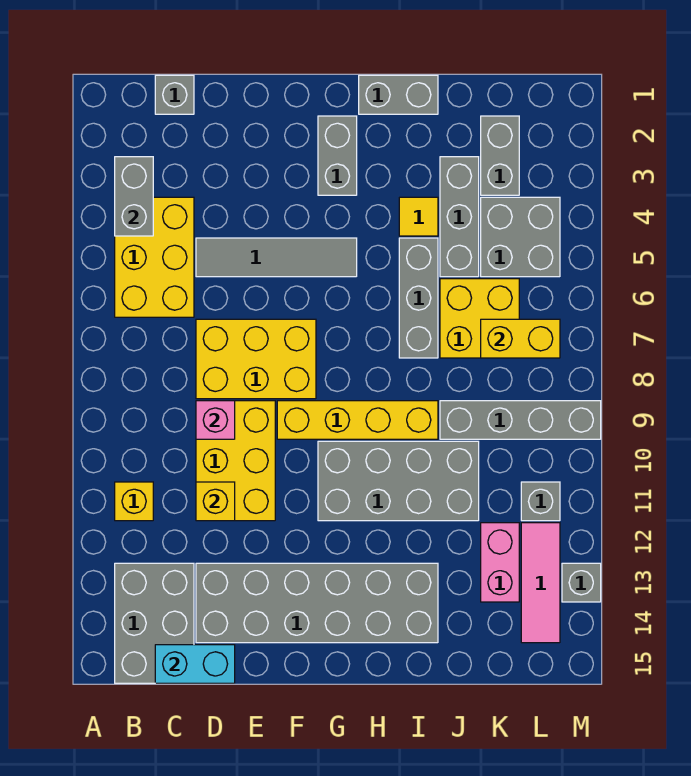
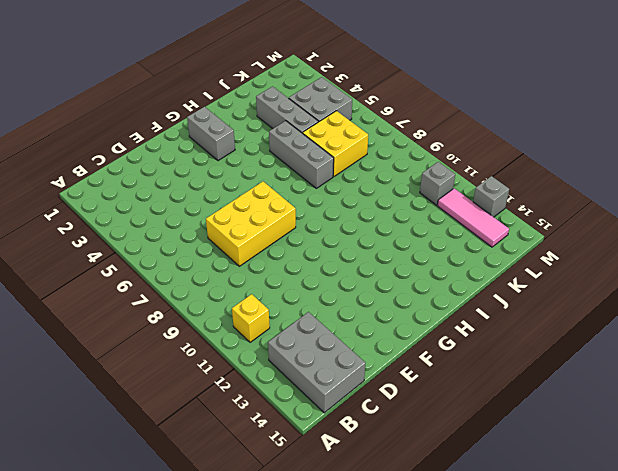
none -> yellow 2x3 brick [115,197,194,317]
none -> grey 1x1 brick [155,75,194,114]
none -> grey 1x4 tile [196,238,357,277]

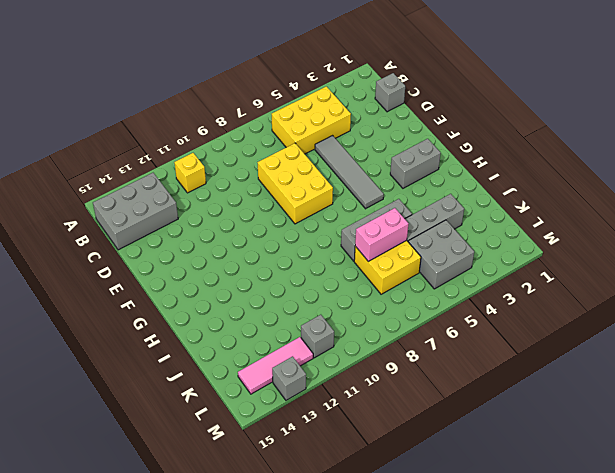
pink 1x2 brick [355,208,408,261] -> pink 1x2 brick moved to [481,523,519,602]
none -> yellow 2x3 brick [196,401,275,521]
none -> grey 2x6 brick [196,563,438,643]
none -> yellow 1x4 brick [277,401,438,439]

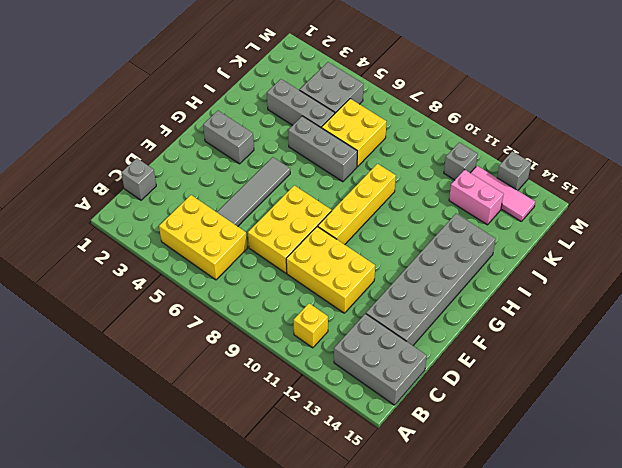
none -> grey 2x4 brick [318,441,479,521]
none -> grey 1x2 brick [359,75,438,114]
none -> yellow 1x1 tile [399,197,438,236]

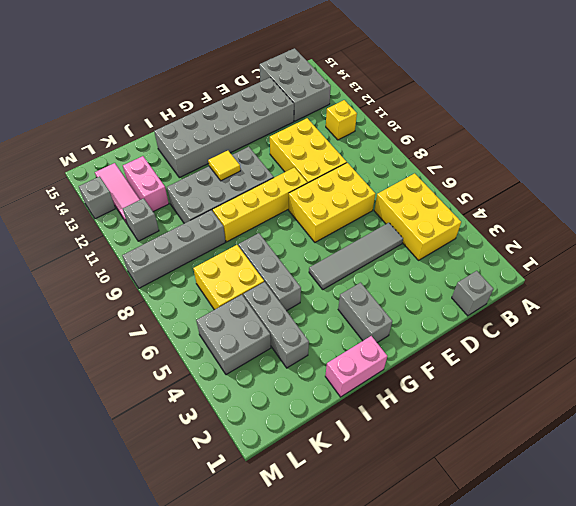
pink 1x2 brick [325,336,387,397] -> grey 1x2 brick [359,75,438,114]
yellow 1x1 tile [208,151,240,181] -> yellow 1x1 tile moved to [399,197,438,236]
none -> grey 1x2 brick [481,116,519,195]
none -> grey 1x2 brick [115,157,153,236]
none -> cyan 1x2 brick [155,645,235,683]

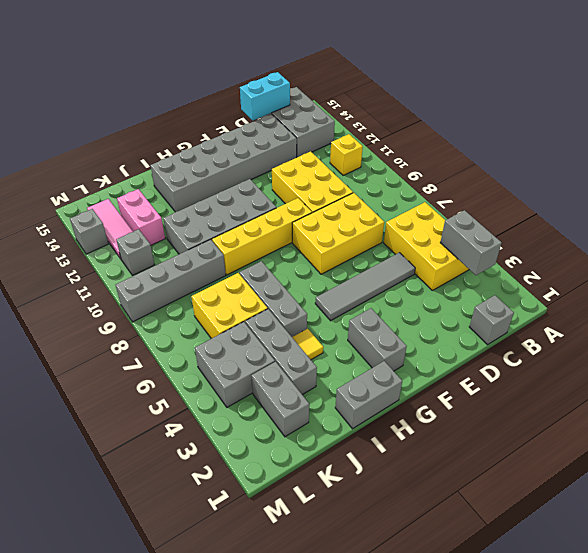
none -> pink 1x1 brick [196,401,235,439]
none -> yellow 1x1 brick [196,482,235,521]
none -> yellow 1x2 brick [481,319,560,358]

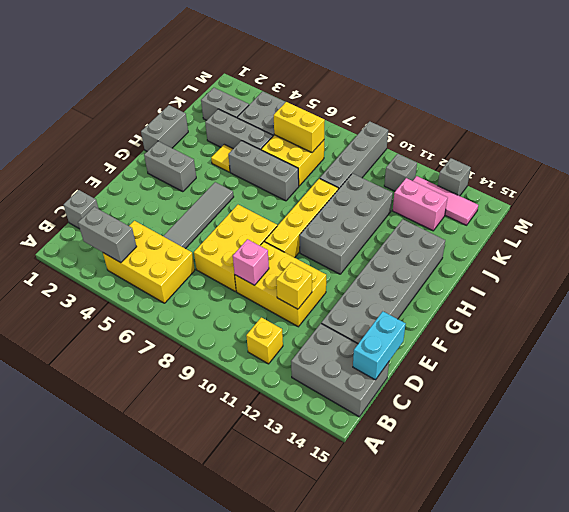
yellow 1x2 brick [274,102,325,153] -> yellow 1x2 brick turned to [481,319,560,358]

